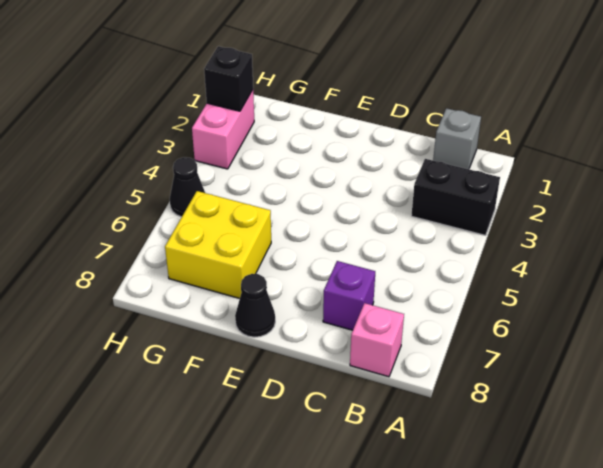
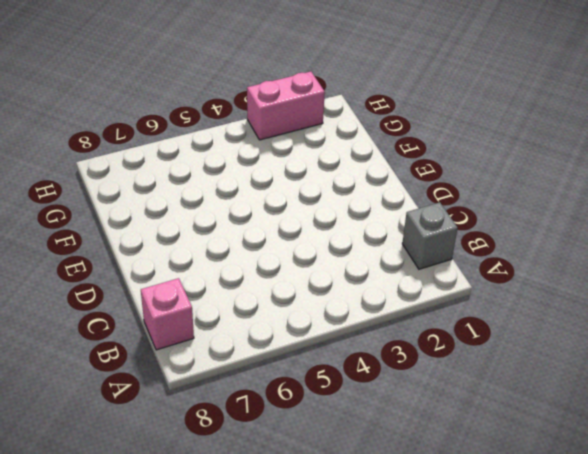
none -> black 1x2 brick [411,159,500,235]
none -> purple 1x1 brick [323,261,375,330]

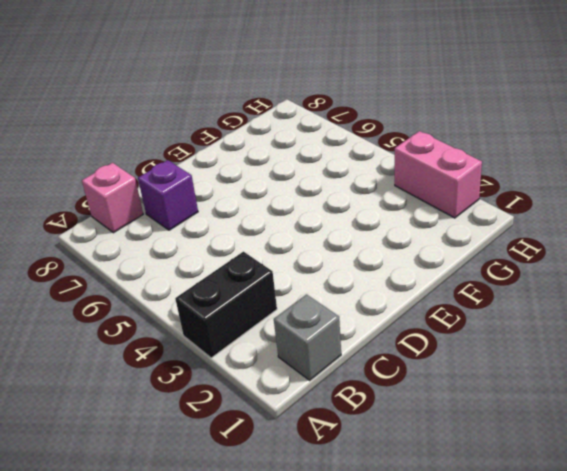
none -> black 1x1 cone [235,274,275,337]
none -> yellow 2x2 brick [165,191,271,299]

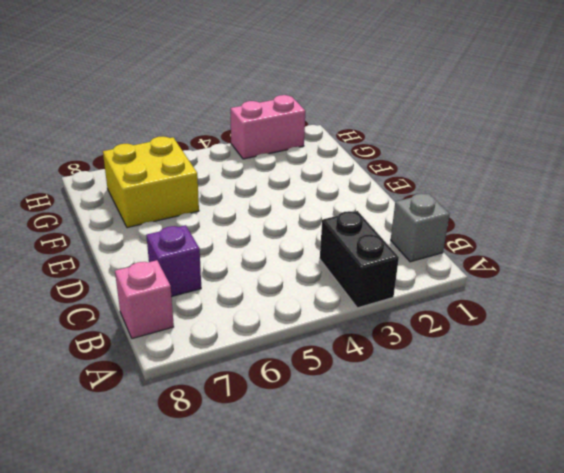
none -> black 1x1 cone [235,274,275,337]
none -> black 1x1 cone [170,157,205,217]

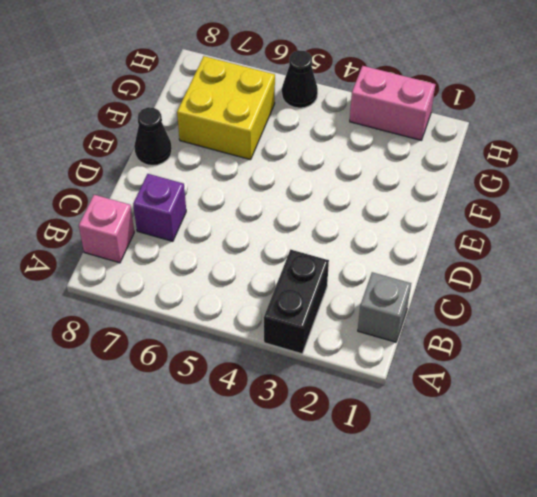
none -> black 1x1 brick [204,46,253,111]

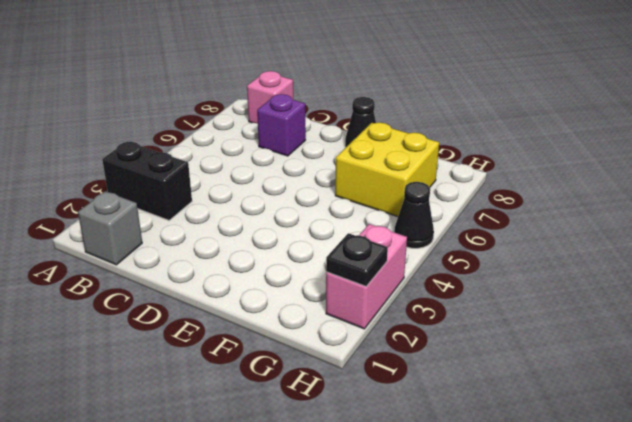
black 1x1 plate [326,233,388,286] -> black 1x1 brick [204,46,253,111]

